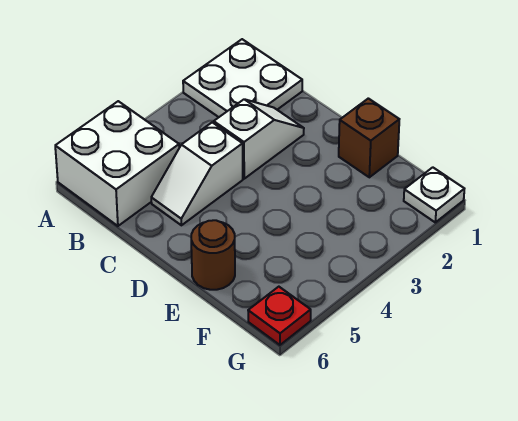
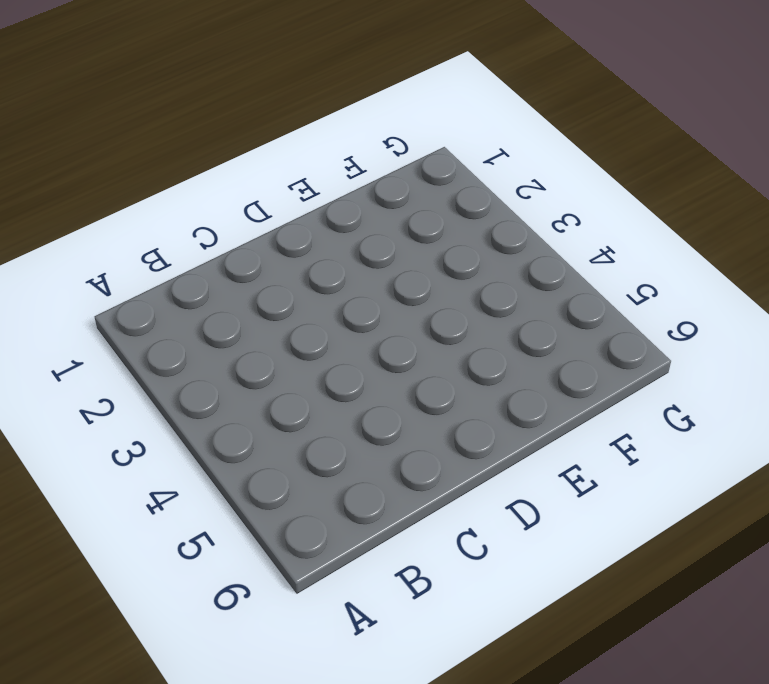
none -> white 2x2 plate [183,39,302,117]
none -> white 2x2 brick [55,101,179,226]

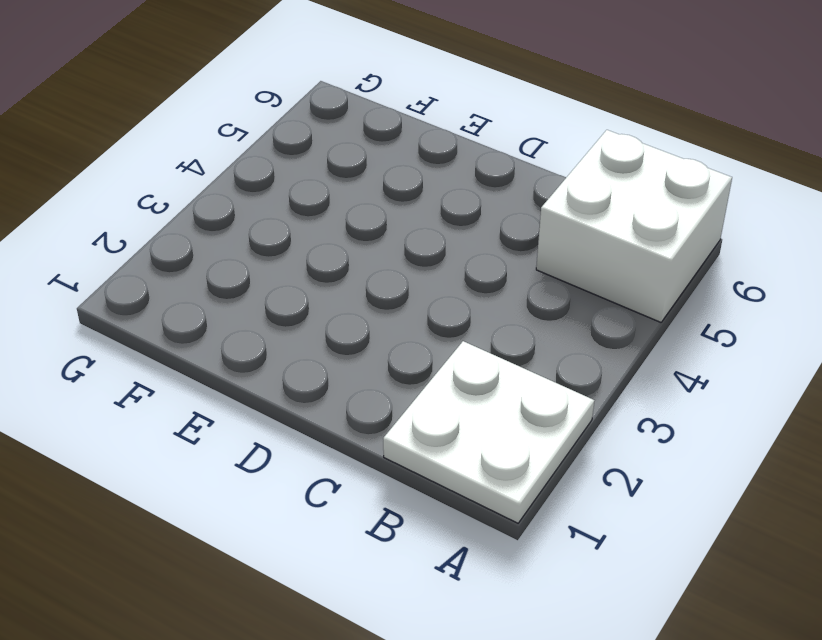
none -> white 1x2 slope [214,99,304,179]
none -> white 1x2 slope [151,122,243,225]

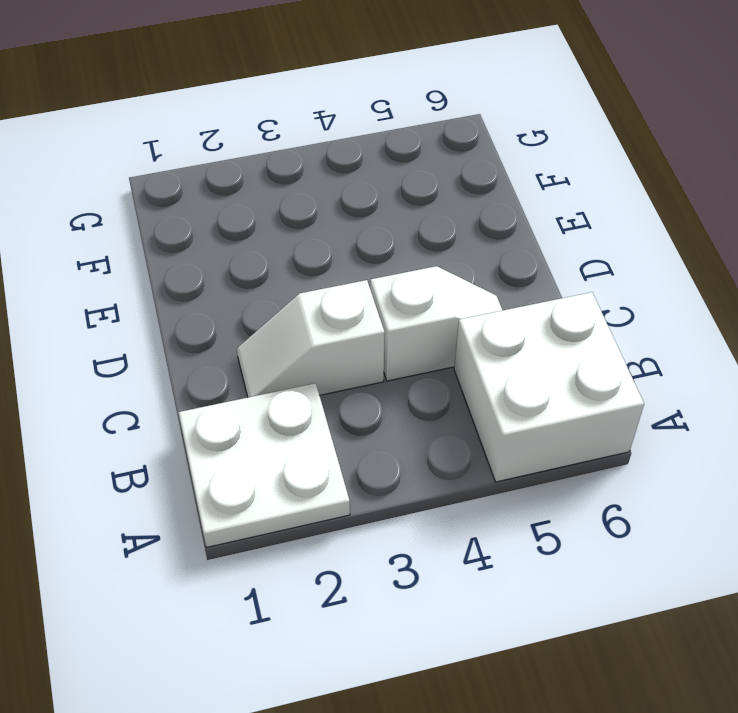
none -> brown 1x1 brick [339,98,399,177]
none -> brown 1x1 round brick [191,220,235,290]

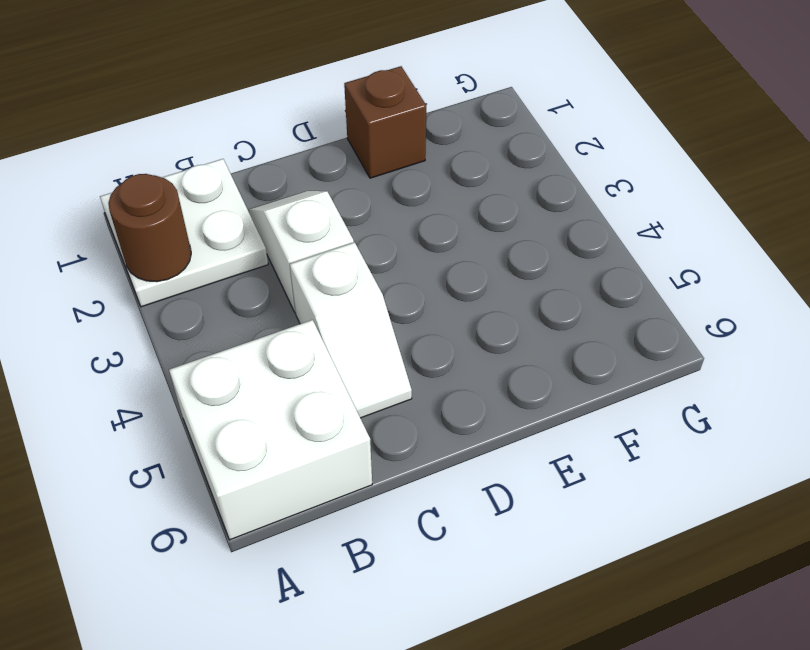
brown 1x1 round brick [108,174,191,282] -> brown 1x1 round brick moved to [191,220,235,290]
none -> white 1x1 plate [404,167,464,222]
none -> red 1x1 plate [248,287,311,345]

